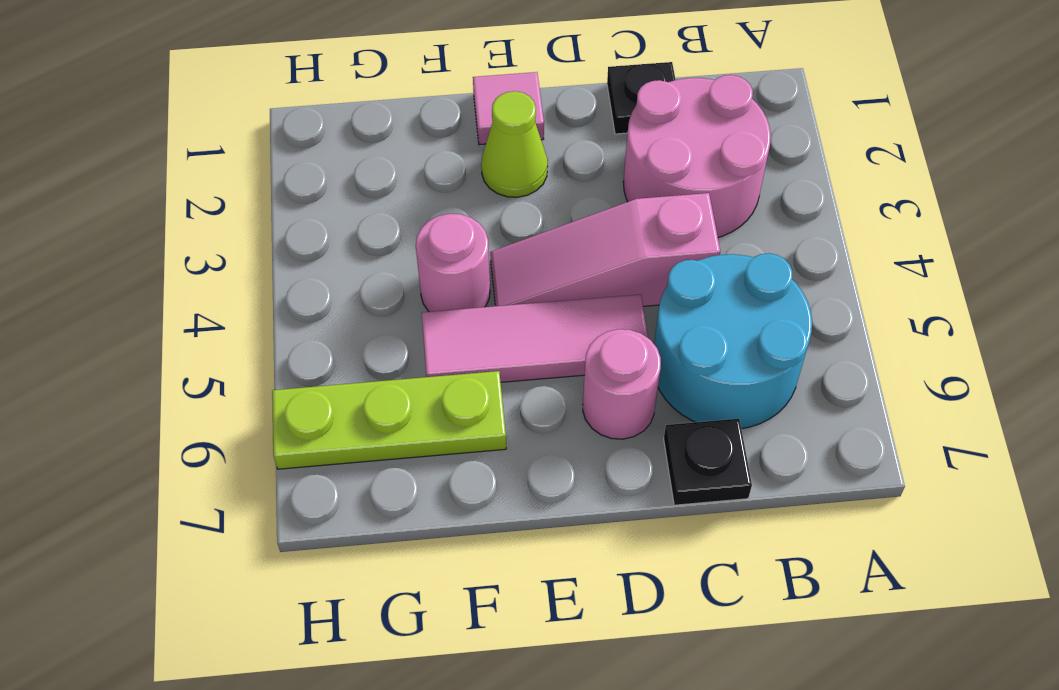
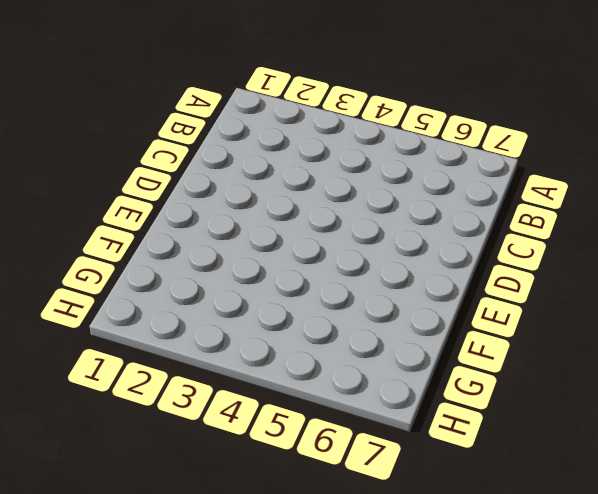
none -> pink 2x2 round brick [623,75,771,237]
none -> cyan 2x2 round brick [654,253,812,429]

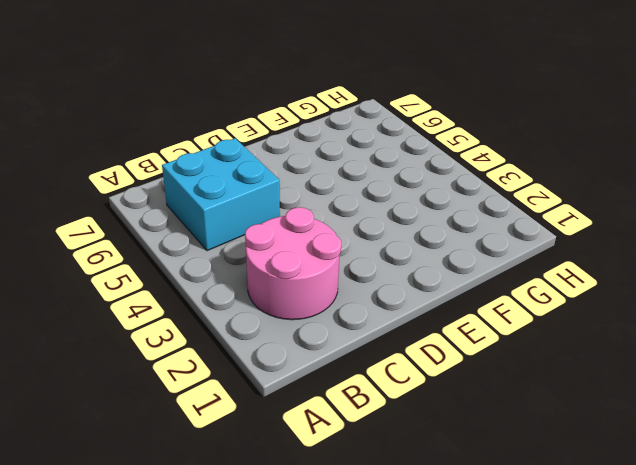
cyan 2x2 brick [162,138,280,251] -> cyan 2x2 round brick [654,253,812,429]
none -> black 1x1 plate [607,62,676,134]
none -> pink 1x3 slope [490,193,720,306]

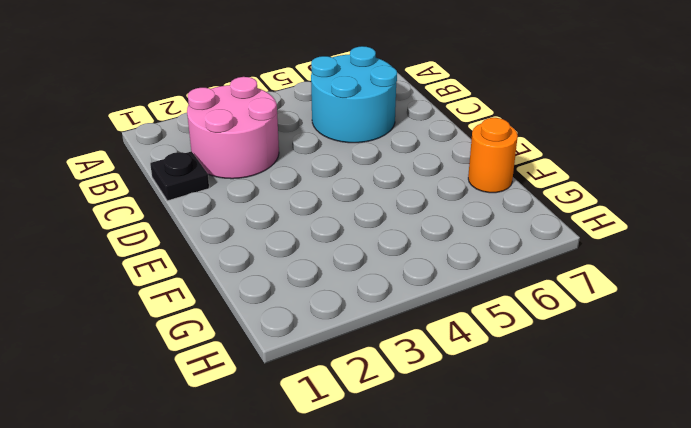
orange 1x1 round brick [468,118,518,193] -> none
none -> pink 1x3 slope [490,193,720,306]
none -> black 1x1 plate [664,419,752,505]

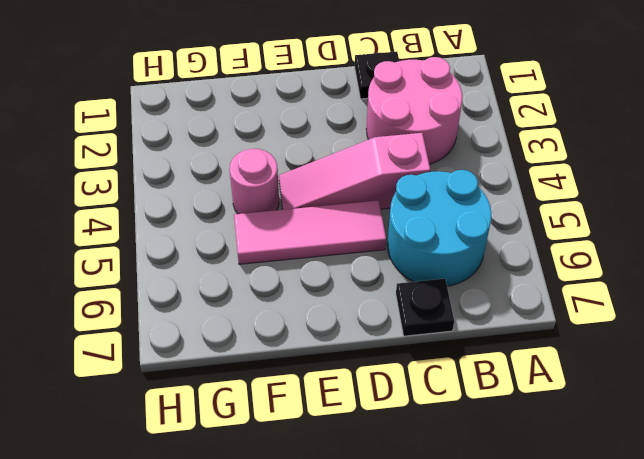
none -> pink 1x1 round brick [583,329,661,439]
none -> pink 1x1 tile [473,72,544,145]

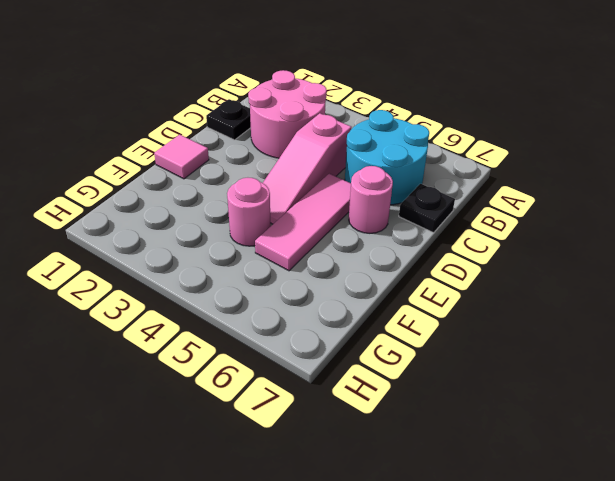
none -> lime 1x1 cone [481,91,548,197]
none -> lime 1x3 plate [272,371,506,469]

